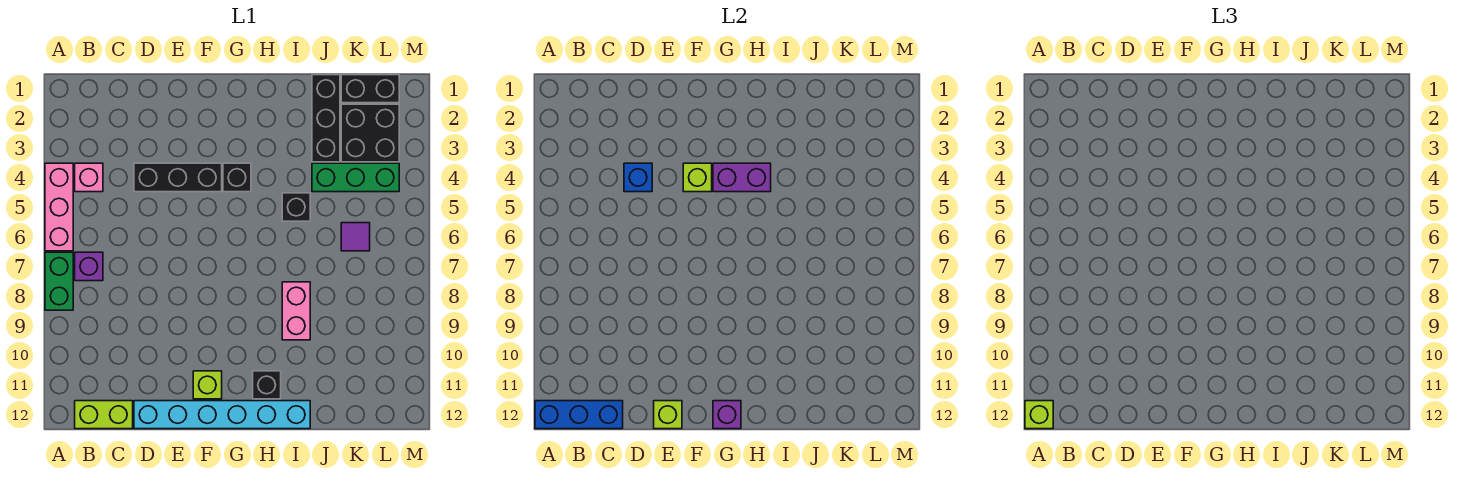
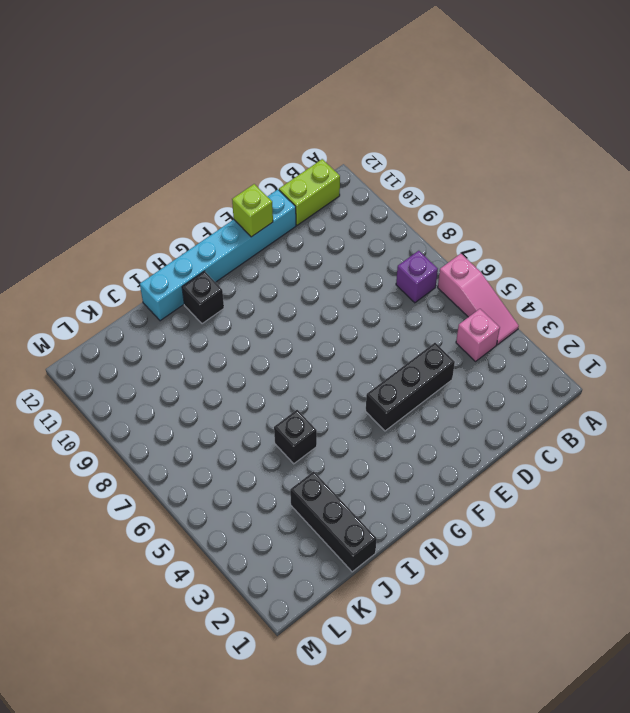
pink 1x3 slope [438,254,519,345] -> pink 1x3 brick [45,163,73,251]
none -> green 1x2 brick [45,252,73,310]
none -> lime 1x1 brick [193,371,222,399]
none -> black 1x1 brick [223,163,251,192]

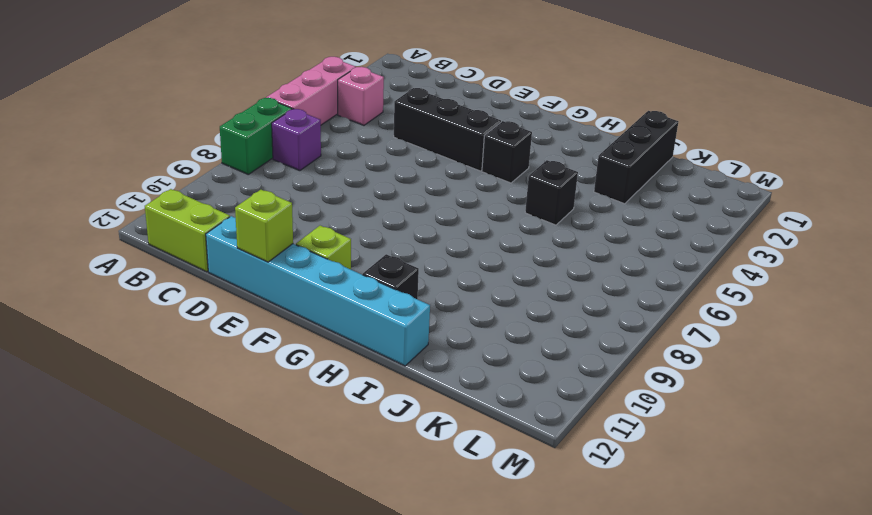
none -> pink 1x2 brick [282,282,310,340]
none -> green 1x3 brick [312,163,399,192]
none -> black 1x2 brick [341,75,399,103]

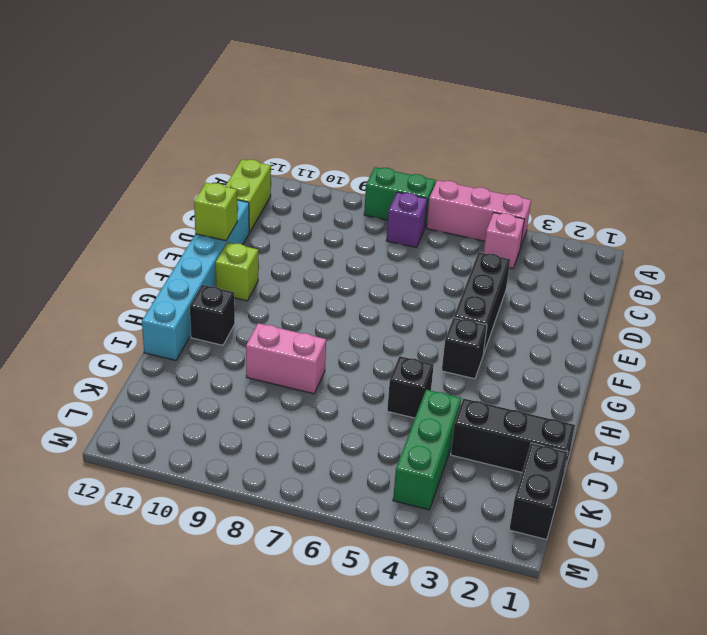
none -> black 2x2 brick [341,104,399,162]
none -> purple 1x1 tile [341,223,370,251]
none -> blue 1x3 brick [535,401,623,429]

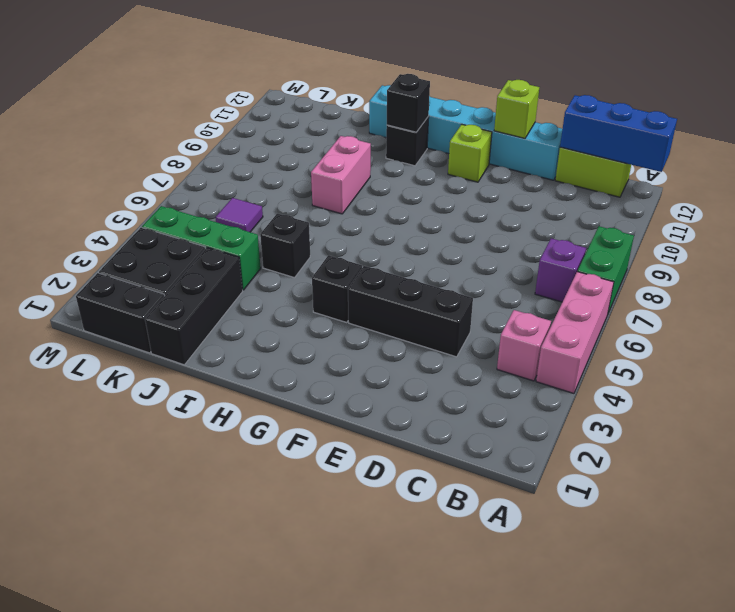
black 1x1 brick [387,74,430,132] -> none
none -> blue 1x1 brick [624,163,652,192]
none -> lime 1x1 brick [683,163,712,192]
none -> purple 1x2 brick [713,163,771,192]

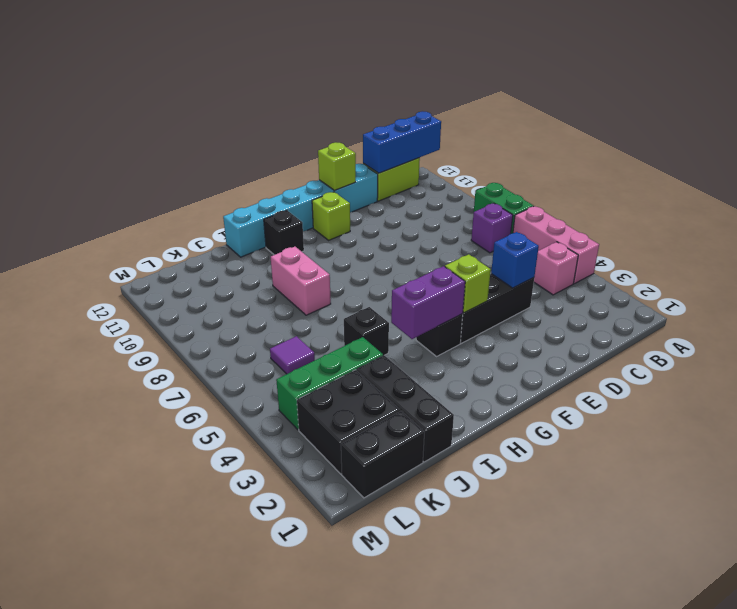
none -> purple 1x1 brick [713,401,741,429]
none -> lime 1x1 brick [1025,401,1053,429]

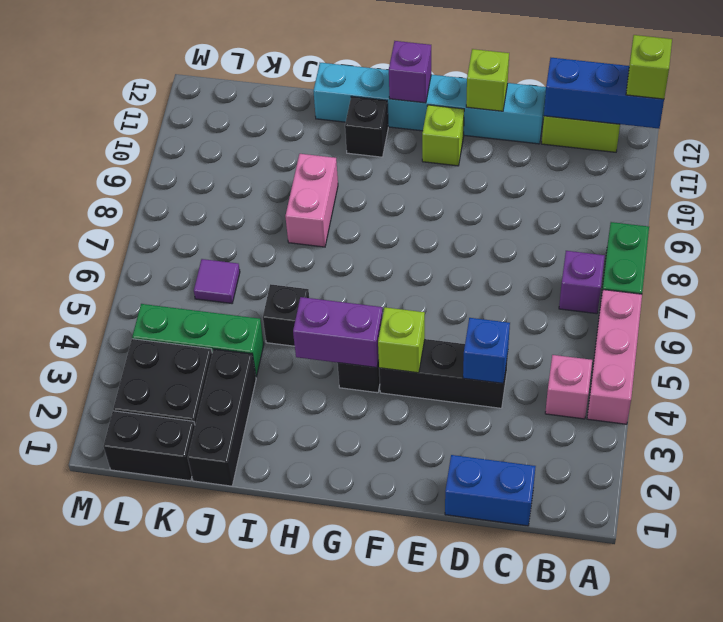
blue 1x2 brick [445,455,536,526] -> none

